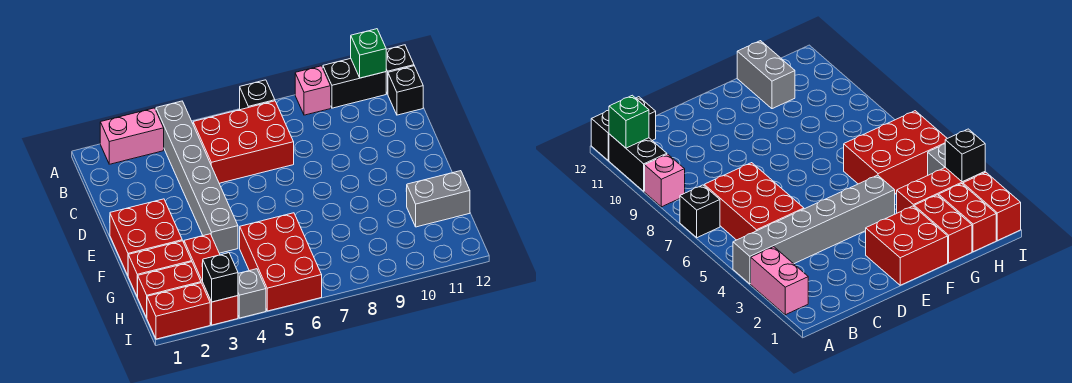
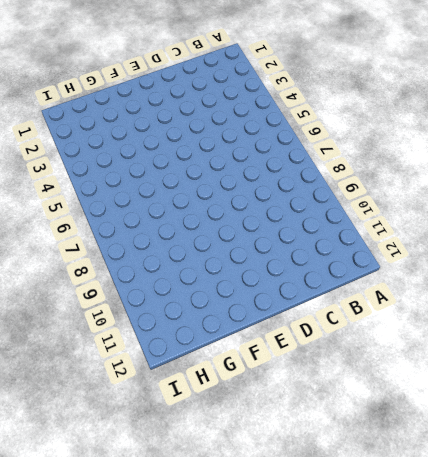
none -> pink 1x2 brick [100,108,164,164]
none -> grey 1x6 brick [156,101,238,253]
none -> black 1x1 brick [240,80,275,110]

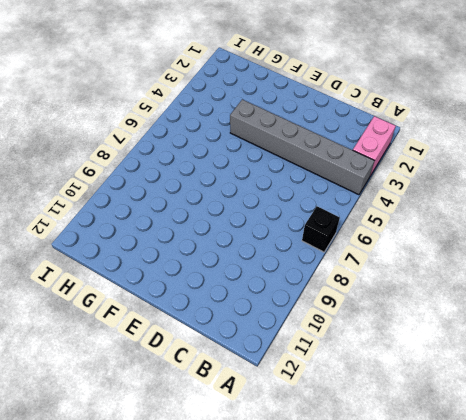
none -> pink 1x1 brick [295,66,331,115]
none -> black 1x2 brick [323,59,386,108]
none -> black 1x1 brick [386,45,414,94]

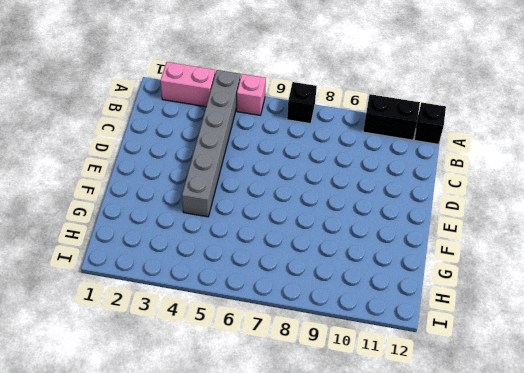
pink 1x1 brick [237,74,266,115] -> pink 1x1 brick moved to [295,66,331,115]
none -> red 2x3 brick [193,101,294,183]
none -> black 1x1 brick [388,66,423,115]
none -> red 2x2 brick [110,199,182,275]

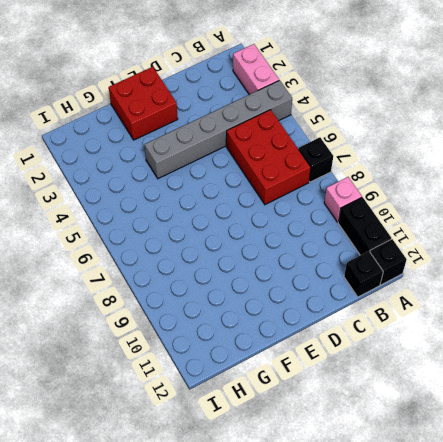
none -> red 1x2 brick [128,241,192,297]
none -> red 1x3 brick [184,234,238,325]
none -> red 2x3 brick [240,213,322,311]

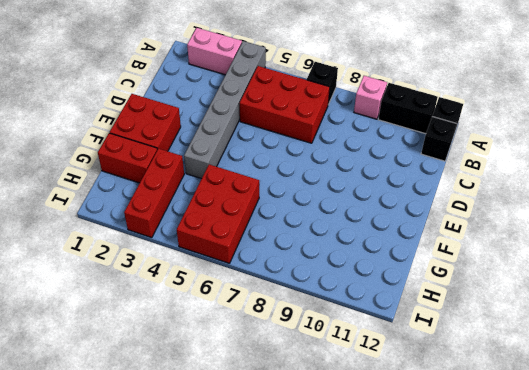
none -> grey 1x2 brick [406,171,470,227]
none -> red 1x2 brick [138,262,201,318]
none -> red 1x2 brick [147,283,210,339]

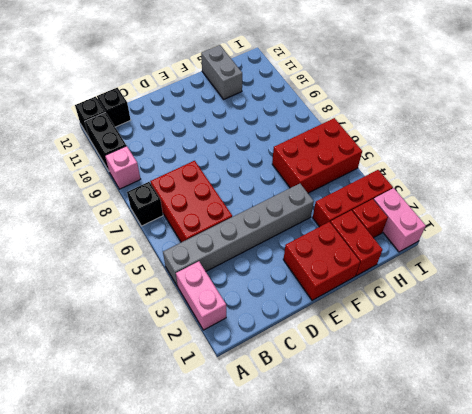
red 1x1 brick [352,199,388,238] -> red 1x2 brick [138,262,201,318]
pink 1x2 brick [374,188,426,252] -> red 1x2 brick [147,283,210,339]
none -> grey 1x1 brick [238,269,266,318]
none -> green 1x1 brick [351,29,386,78]
none -> black 1x1 brick [203,253,238,302]

